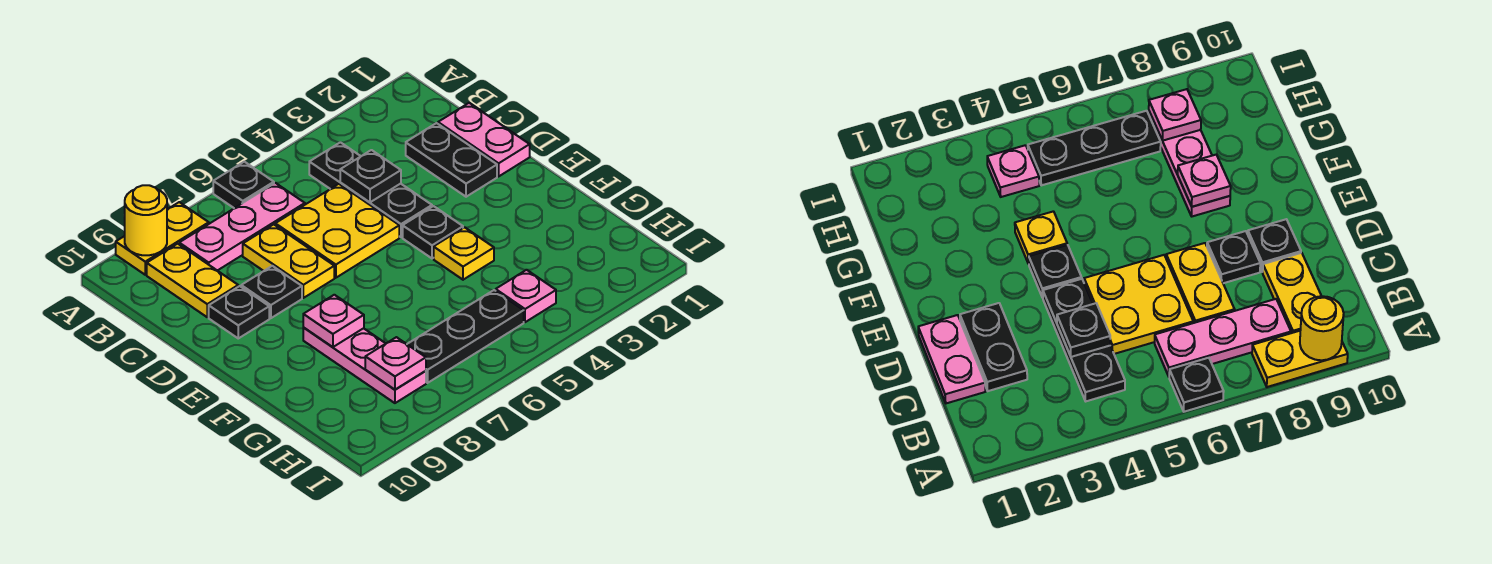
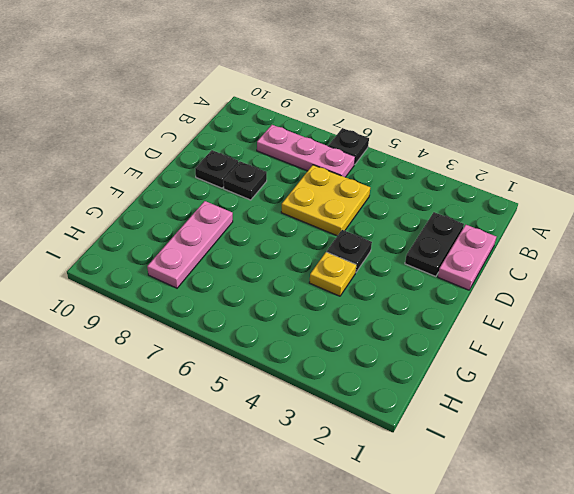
none -> yellow 1x2 plate [116,202,209,275]
none -> black 1x3 plate [309,142,432,237]
none -> yellow 1x2 plate [147,244,238,317]

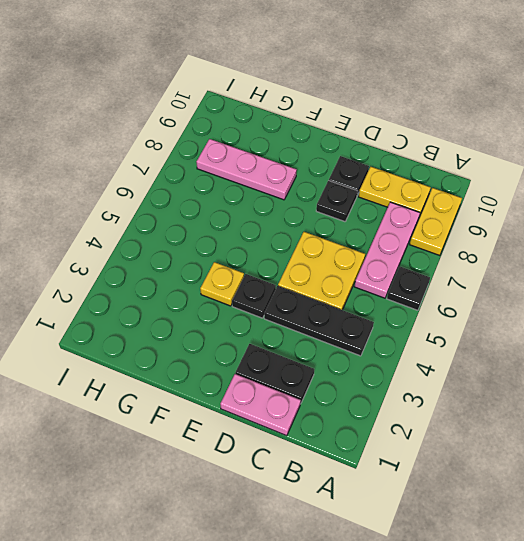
none -> yellow 1x2 plate [243,224,334,298]
none -> pink 1x1 plate [496,270,556,322]
none -> black 1x3 plate [407,290,524,383]

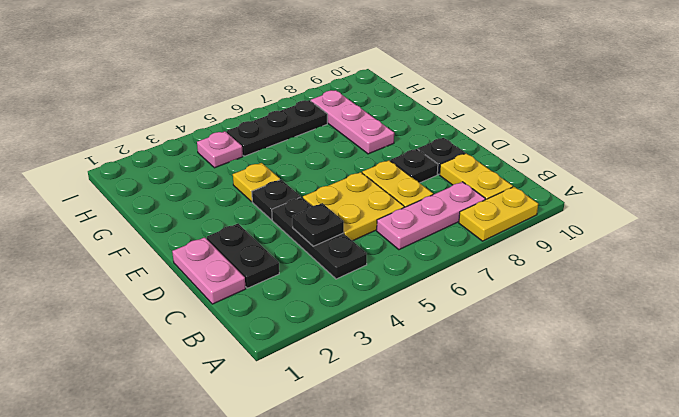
none -> black 1x1 plate [213,162,274,208]
none -> yellow 1x1 round brick [125,185,167,255]
none -> pink 1x1 plate [303,295,364,347]

